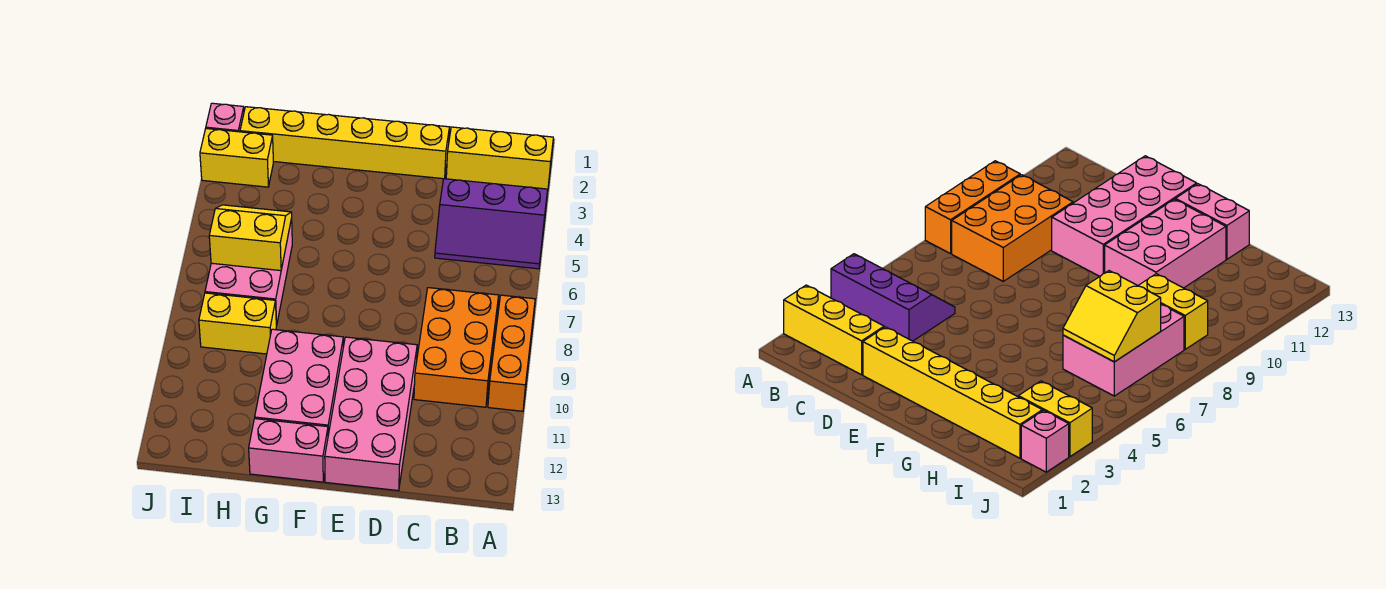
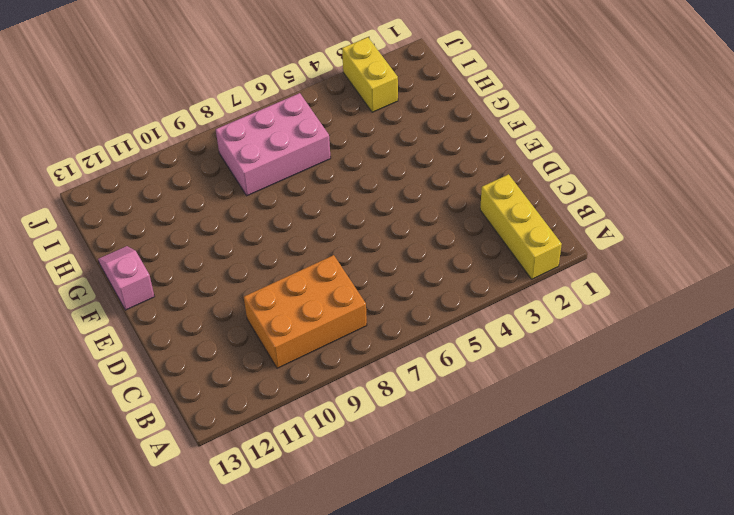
pink 1x2 slope [98,246,155,310] -> pink 1x2 brick [249,419,328,482]
none -> purple 2x3 slope [435,179,548,269]
none -> orange 1x3 brick [488,295,535,411]
none -> yellow 1x6 brick [240,107,449,179]

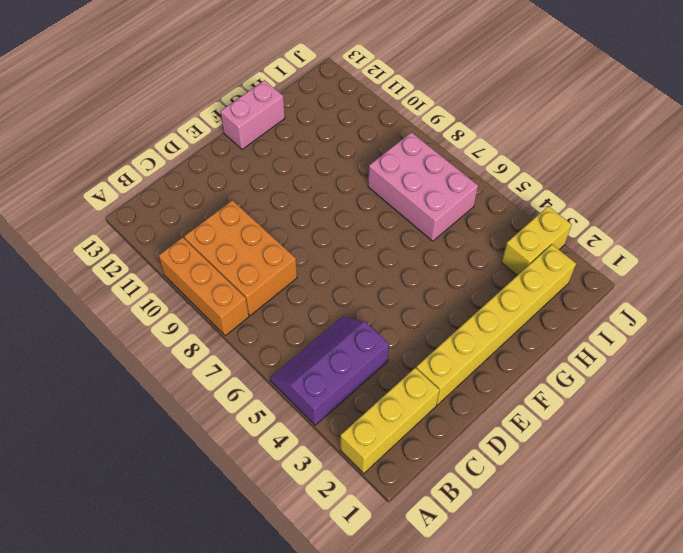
none -> pink 2x4 brick [325,337,417,491]
none -> pink 2x3 brick [255,329,343,434]
none -> yellow 1x2 brick [199,293,276,354]

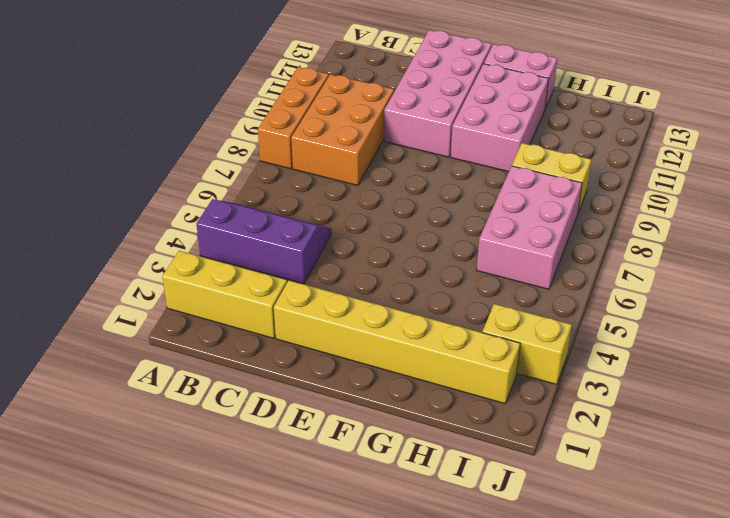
none -> pink 1x1 brick [206,103,244,132]
none -> yellow 2x2 slope [209,205,292,271]

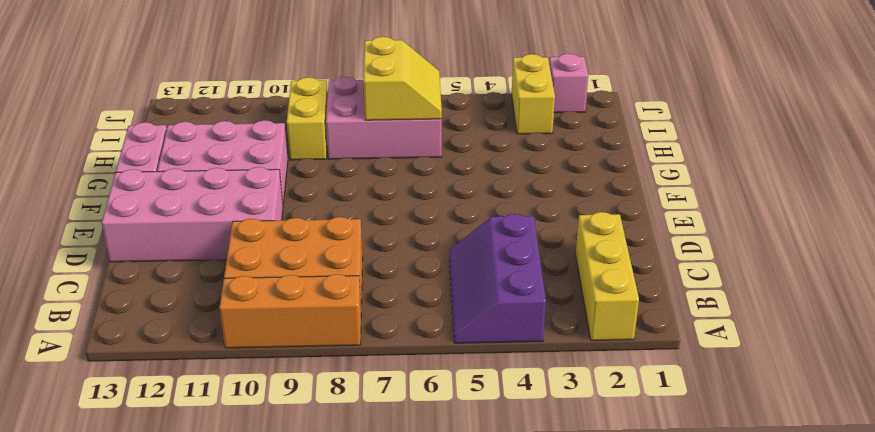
none -> yellow 1x6 brick [240,107,449,179]

